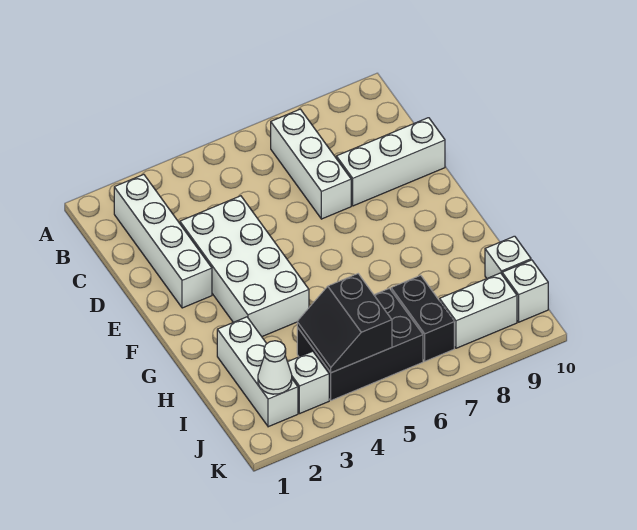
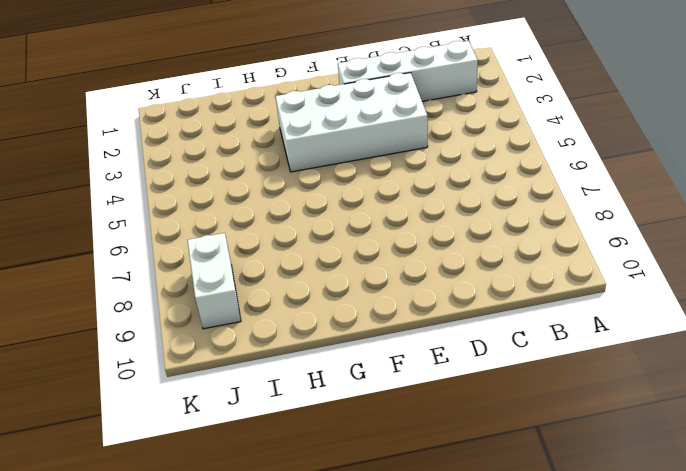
none -> white 1x3 brick [271,109,351,219]
none -> white 1x3 brick [336,118,445,206]
none -> white 1x3 brick [217,317,298,427]

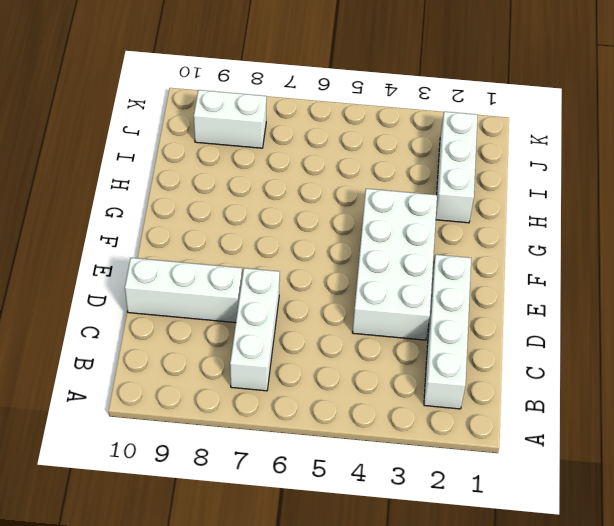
none -> black 2x3 brick [297,288,423,400]
none -> black 1x2 brick [391,275,454,361]
none -> white 1x1 brick [485,236,531,278]

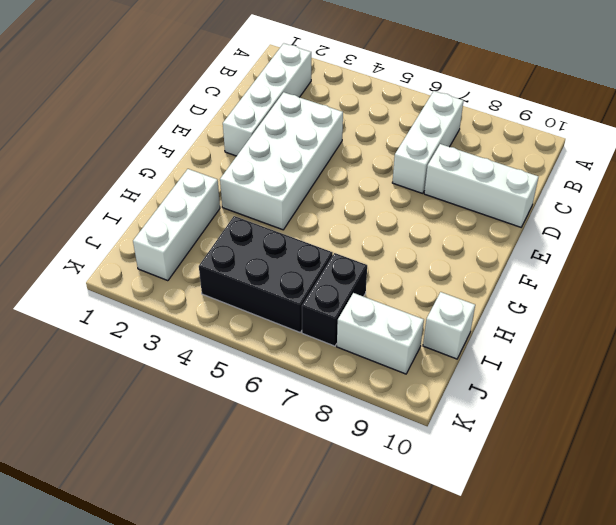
none -> white 1x1 brick [288,351,329,414]
none -> white 1x1 brick [502,260,548,322]
none -> black 2x2 slope [297,274,392,373]

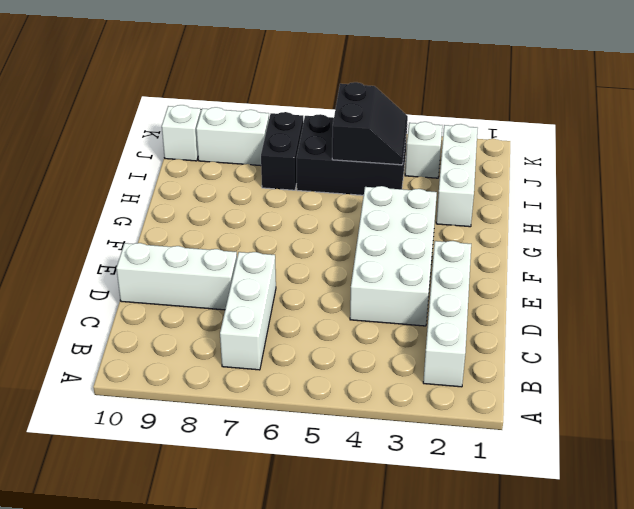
none -> white 1x1 brick [485,236,531,278]
none -> white 1x1 cone [258,341,292,394]

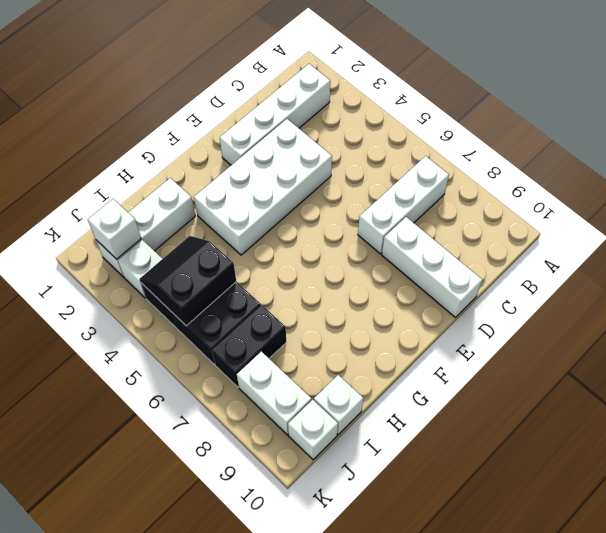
white 1x1 brick [88,199,141,259] -> white 1x1 cone [258,341,292,394]

